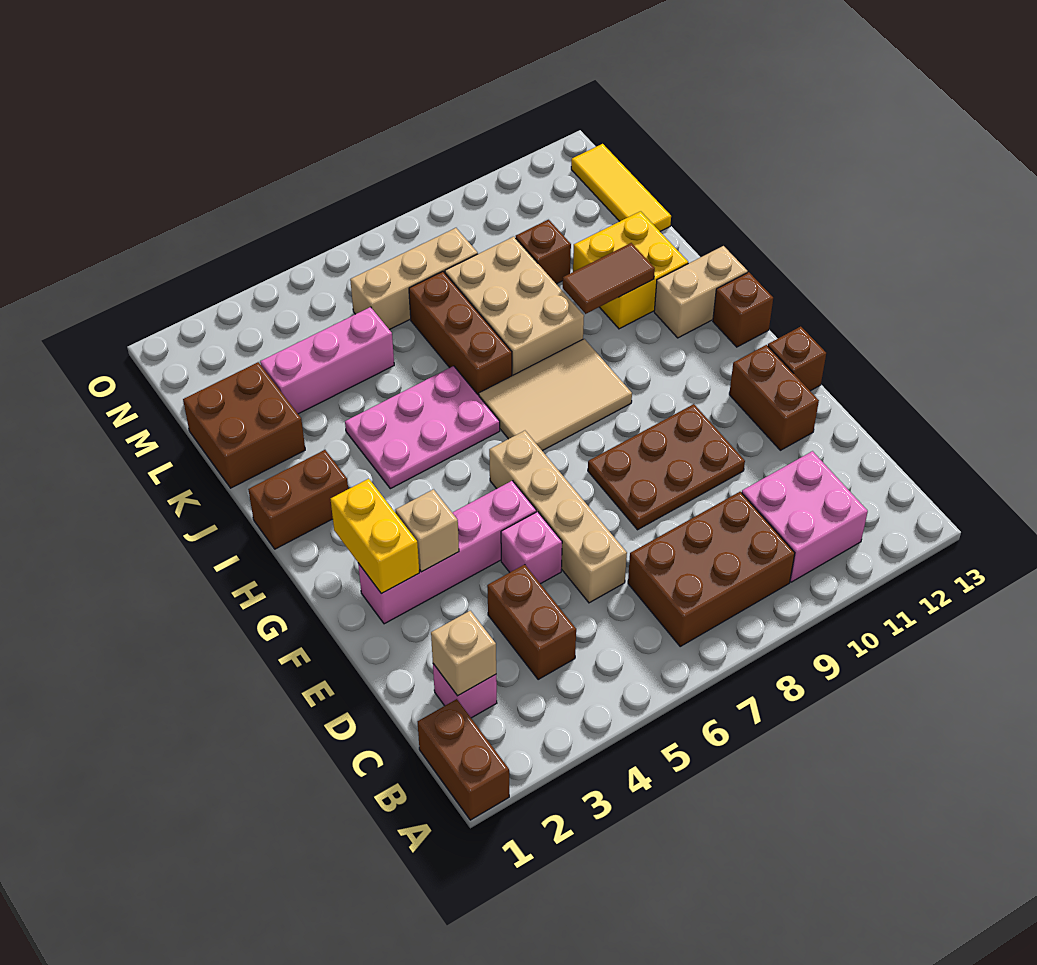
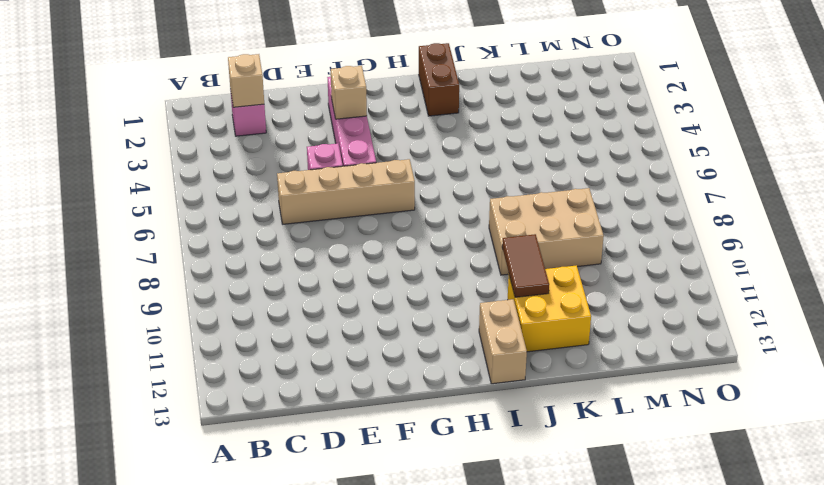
none -> brown 1x2 brick [418,699,509,820]
none -> brown 2x3 brick [628,492,795,646]
none -> pink 2x2 brick [742,451,868,582]

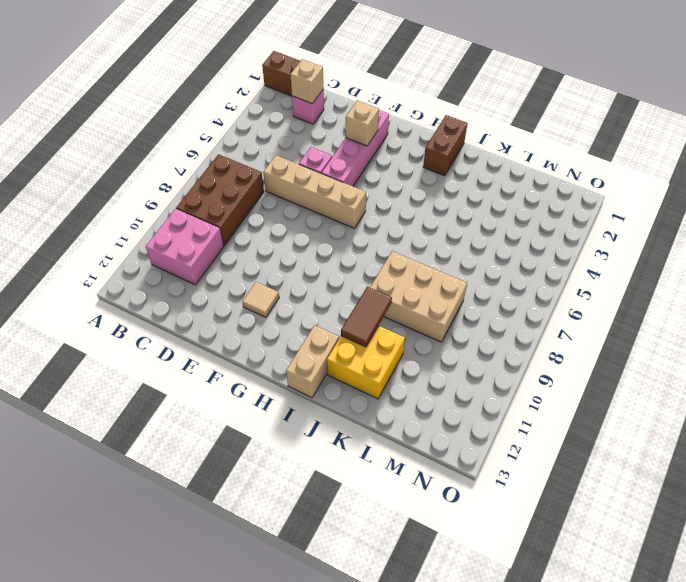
tan 1x1 tile [242,282,279,317] -> none
none -> brown 1x2 brick [487,565,576,680]
none -> brown 2x3 plate [588,404,745,530]
none -> brown 1x2 brick [729,345,819,450]

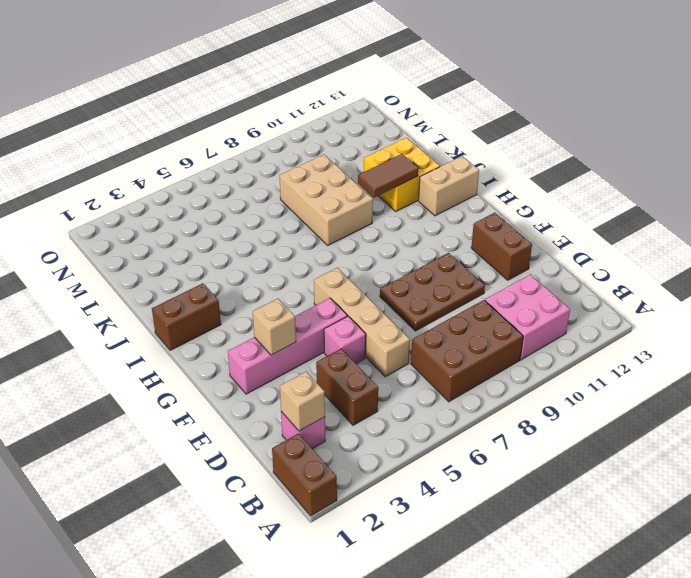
none -> brown 1x1 brick [768,327,826,391]
none -> tan 2x3 tile [479,339,632,451]
none -> brown 1x1 brick [713,272,773,347]

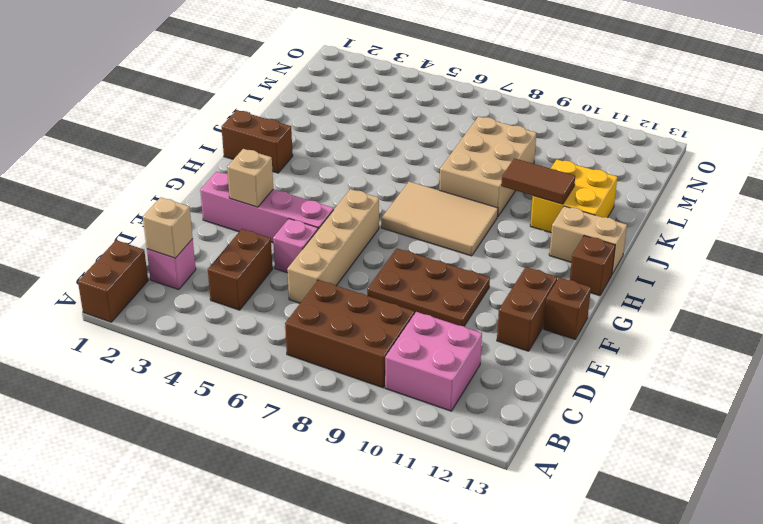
none -> pink 2x3 plate [345,366,500,489]
none -> brown 1x3 brick [409,272,512,396]
none -> brown 2x2 brick [183,362,305,488]

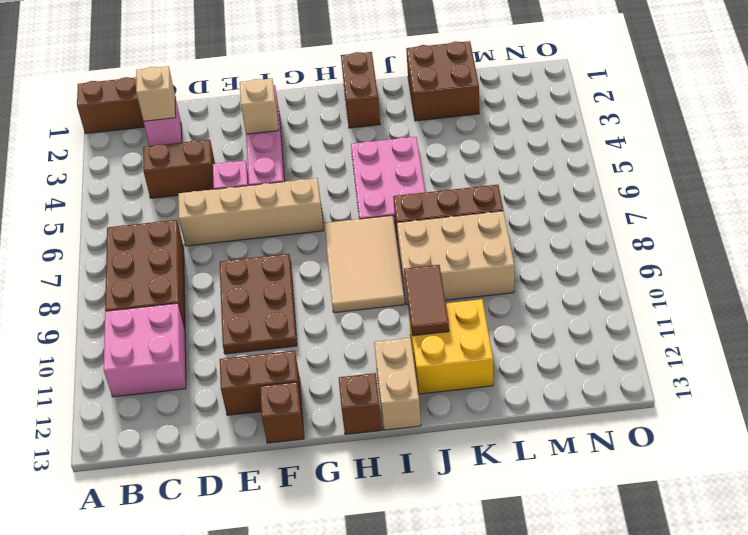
none -> pink 1x3 brick [260,307,394,414]
none -> brown 1x1 brick [516,220,571,284]
none -> yellow 1x3 tile [571,144,671,231]

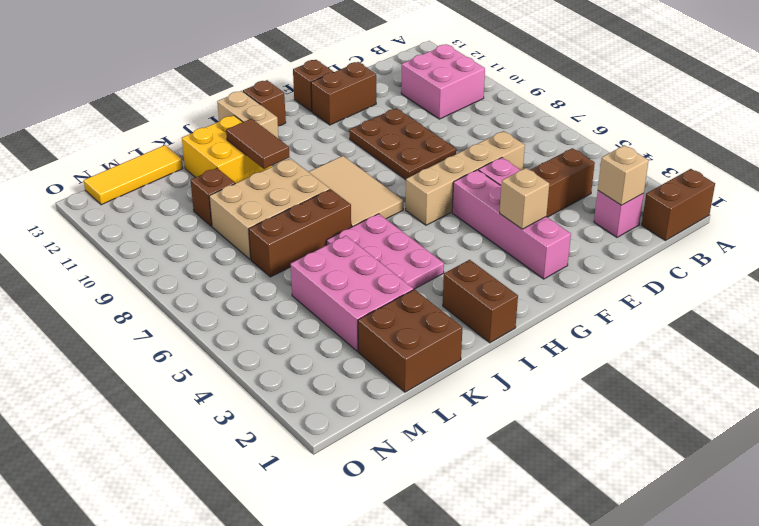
pink 2x3 brick [291,236,413,351] -> pink 1x3 brick [260,307,394,414]
none -> brown 2x3 brick [628,492,795,646]
none -> tan 1x3 brick [350,228,478,330]
none -> yellow 1x2 brick [331,479,419,594]

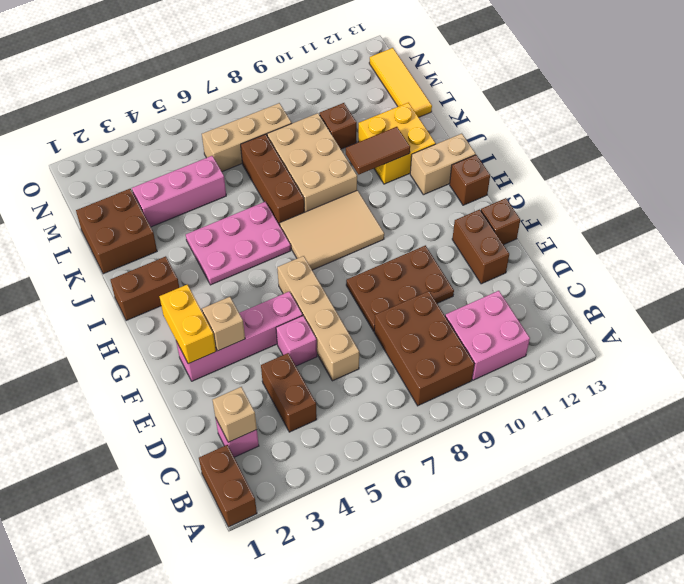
brown 2x3 brick [374,291,474,406] -> brown 2x3 brick turned to [628,492,795,646]

